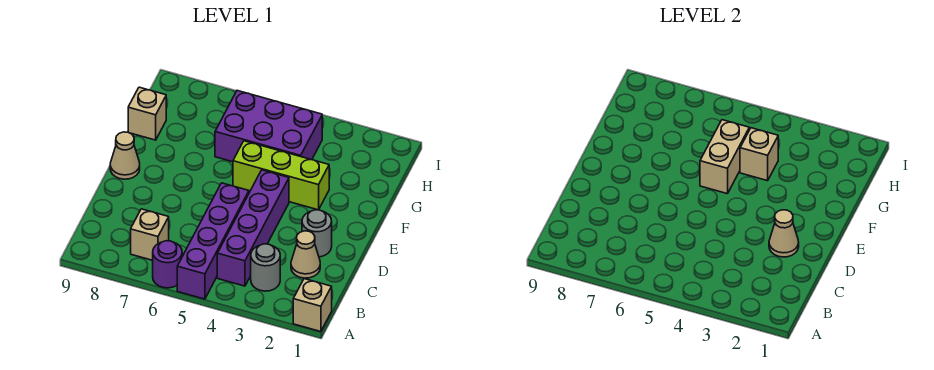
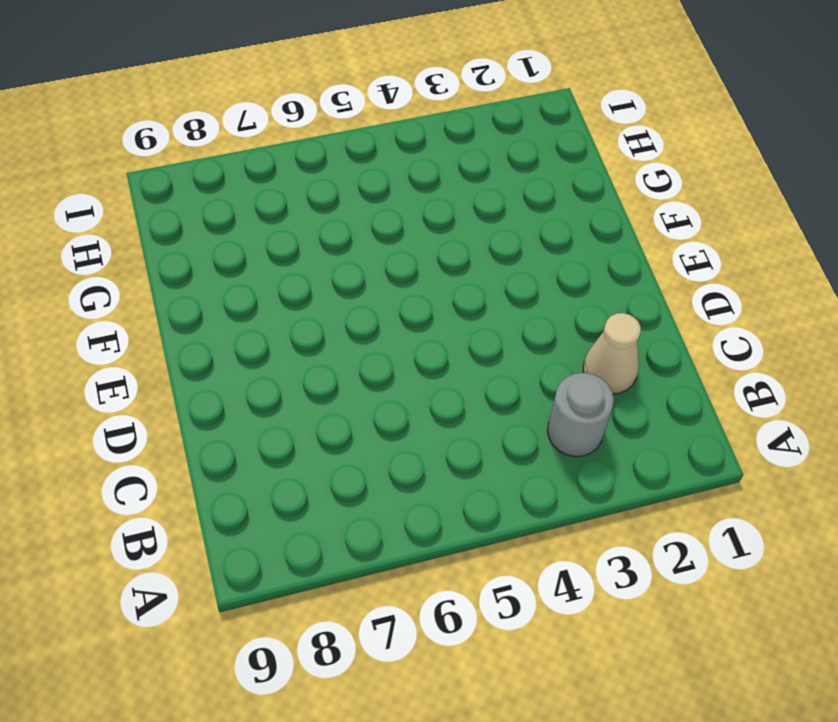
none -> tan 1x1 brick [293,279,332,332]
none -> purple 1x4 brick [177,183,249,299]
none -> purple 1x1 round brick [153,241,182,288]

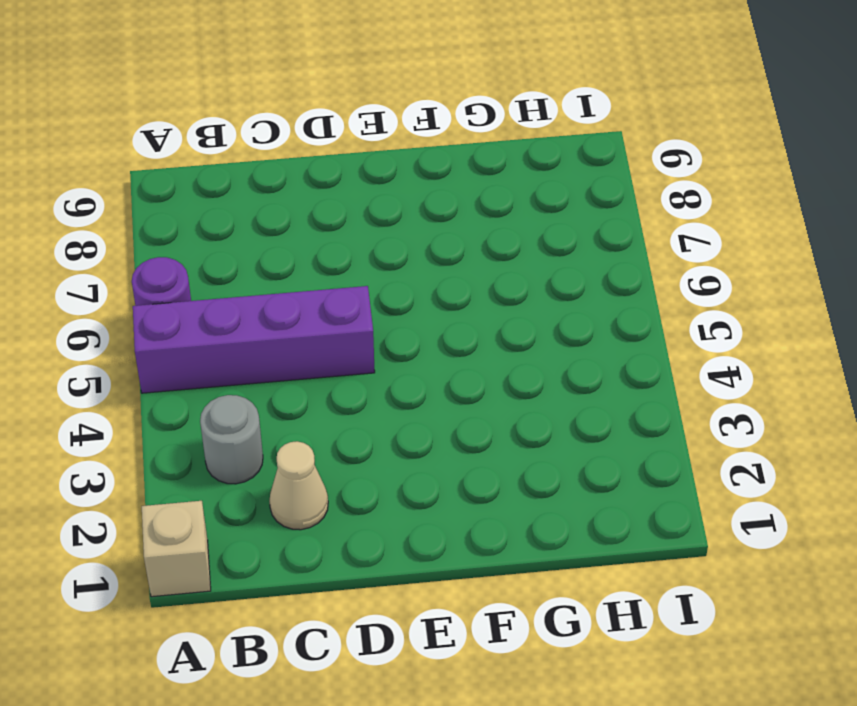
none -> purple 1x4 brick [217,170,289,286]
none -> tan 1x1 brick [131,209,169,260]
none -> grey 1x1 round brick [302,210,332,257]

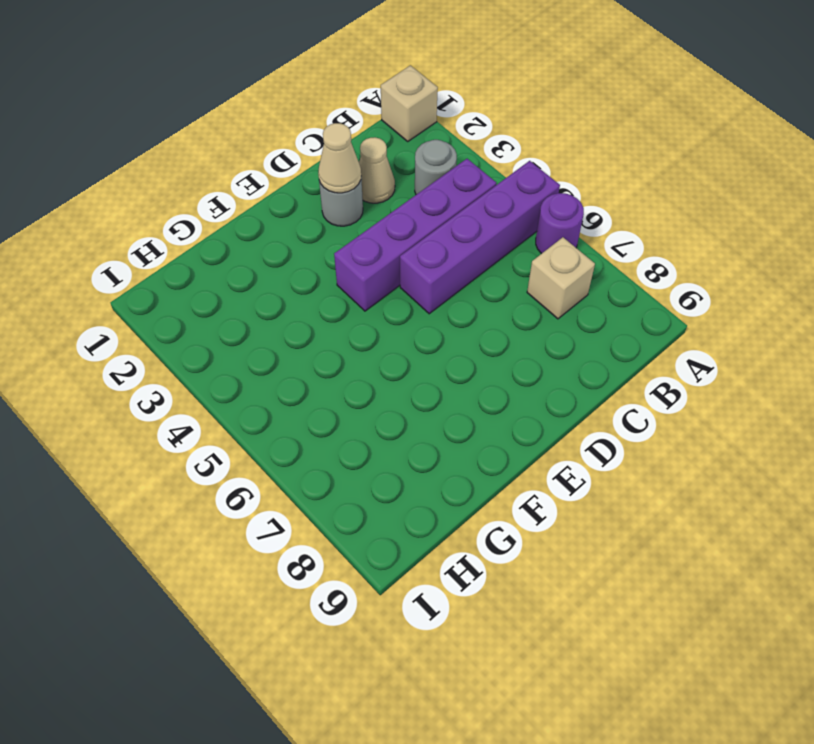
none -> tan 1x1 cone [110,132,140,179]
none -> lime 1x3 brick [233,141,329,210]
none -> purple 2x3 brick [215,91,322,162]

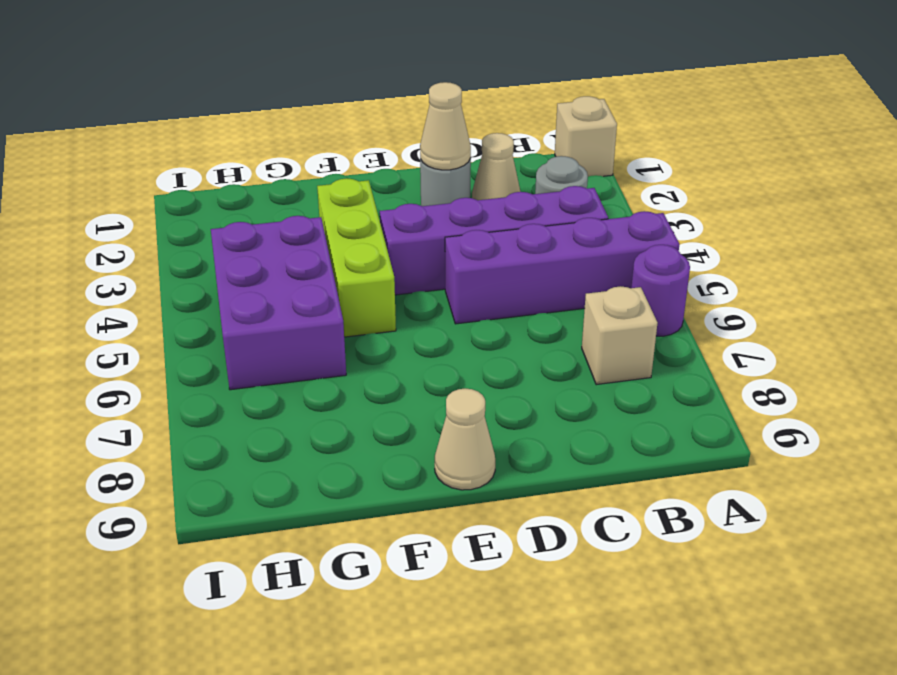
none -> tan 1x1 brick [128,87,166,140]
none -> tan 1x2 brick [700,120,749,194]
none -> tan 1x1 brick [740,128,778,181]

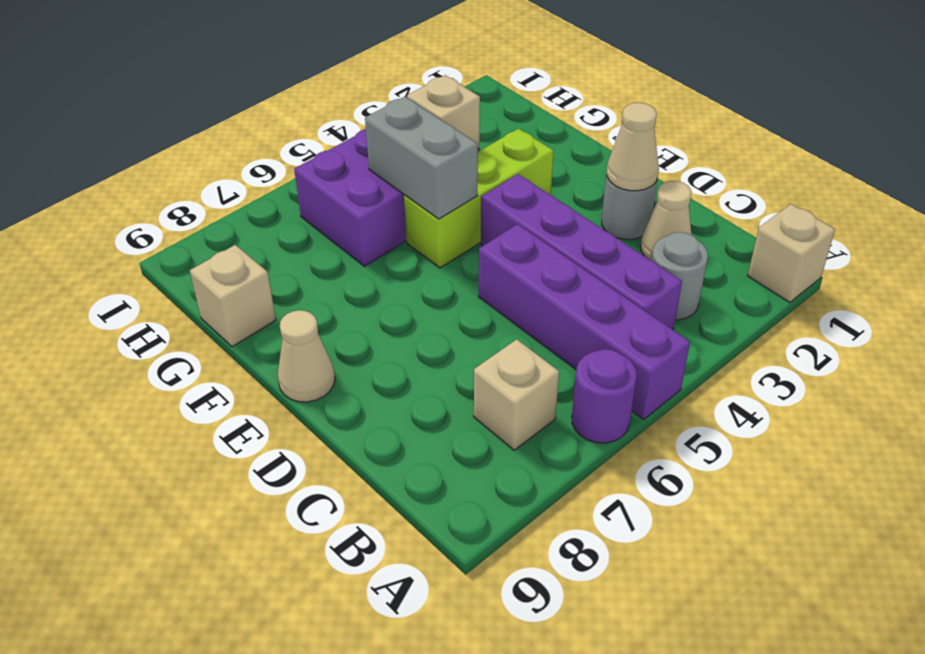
grey 1x2 brick [365,97,478,219] -> tan 1x2 brick [700,120,749,194]

